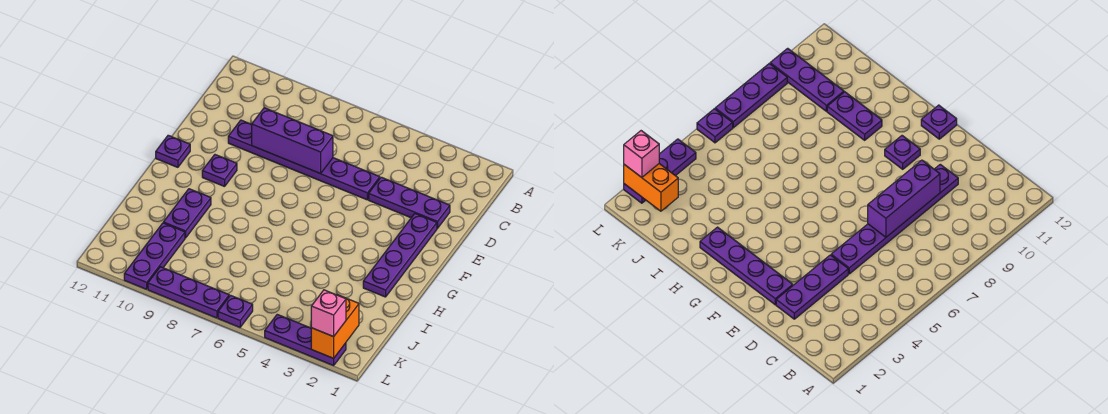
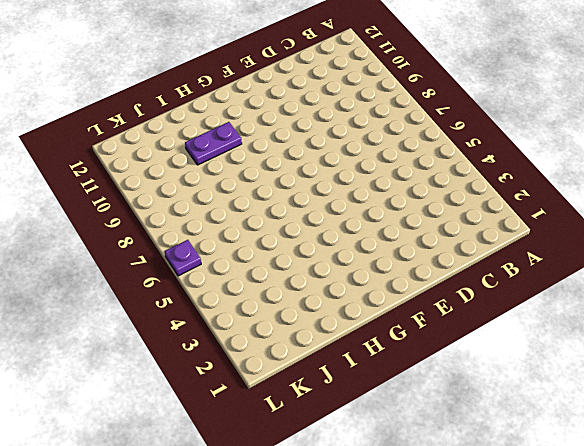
none -> purple 1x3 plate [369,177,450,228]
none -> purple 1x6 plate [228,120,380,200]
none -> purple 1x4 plate [363,214,437,297]

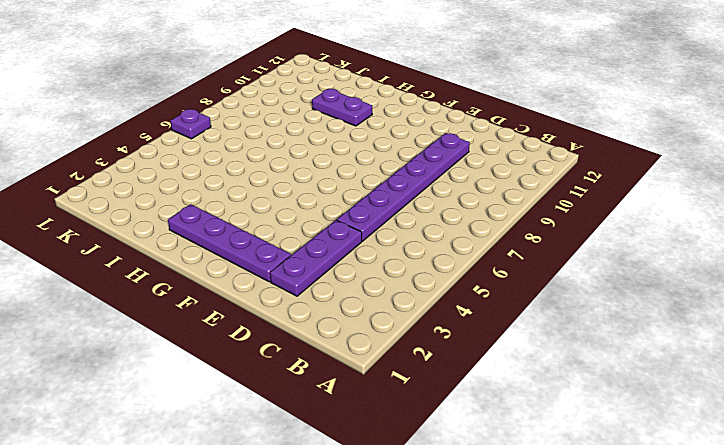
none -> purple 1x1 plate [202,155,237,187]
none -> purple 1x1 plate [156,135,190,167]
none -> purple 1x3 plate [124,223,185,289]

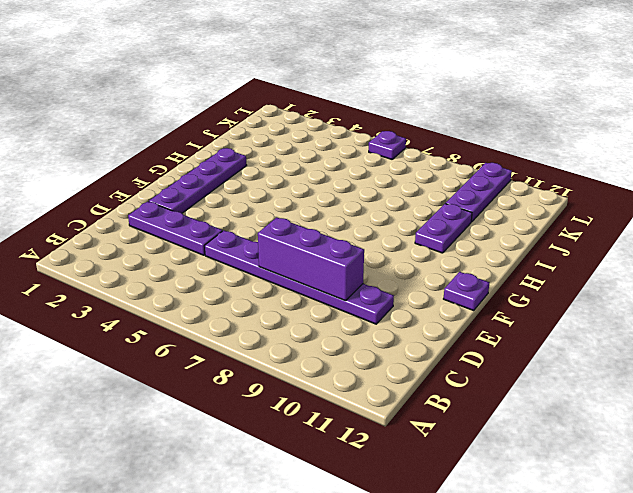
none -> purple 1x1 plate [202,155,237,187]
none -> purple 1x3 plate [265,314,346,366]
none -> purple 1x3 plate [148,267,229,318]

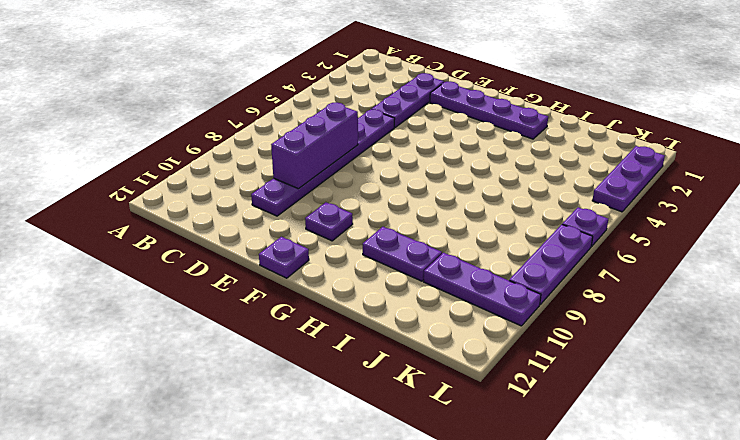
none -> orange 1x2 brick [311,295,359,358]
none -> pink 1x1 brick [311,290,346,337]

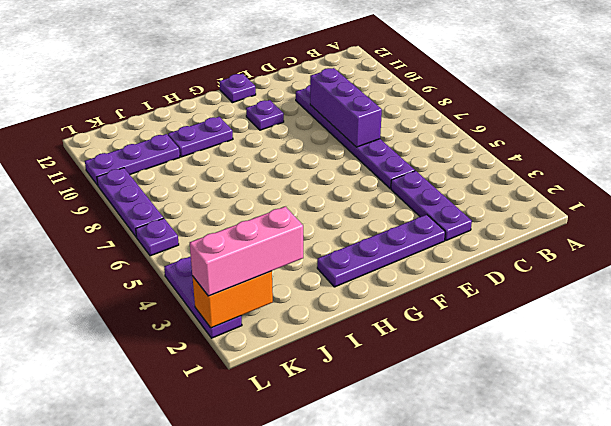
pink 1x3 brick [190,207,303,296] -> pink 1x1 brick [311,290,346,337]

